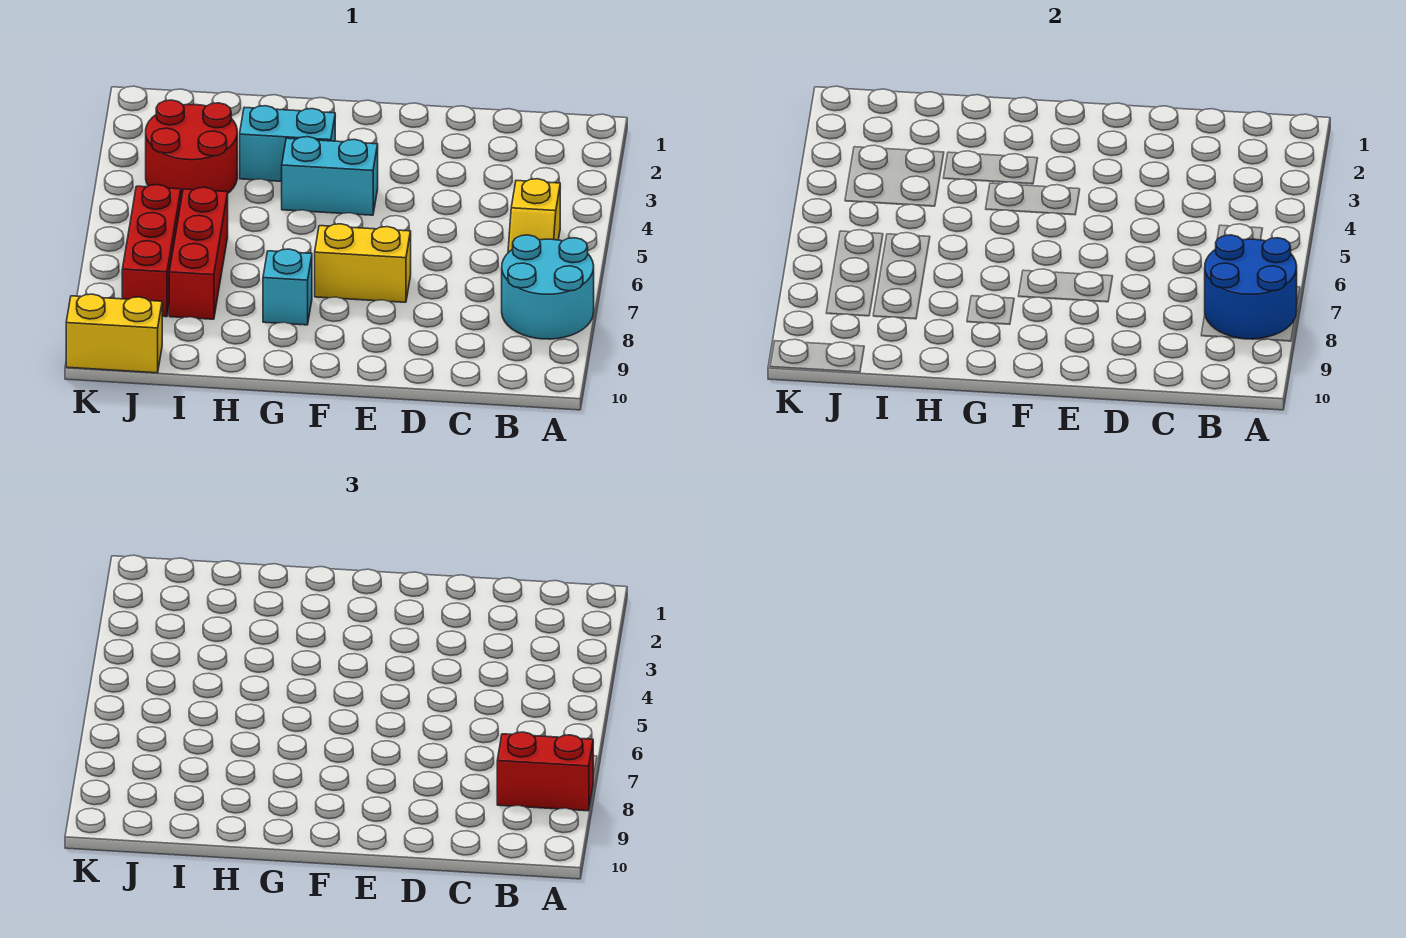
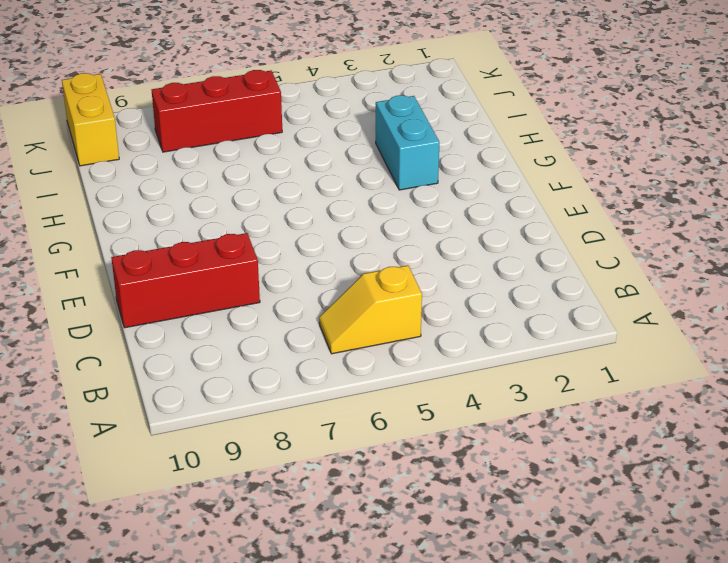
red 1x3 brick [111,233,260,328] -> red 1x3 brick moved to [169,187,228,319]
none -> cyan 2x2 round brick [502,235,594,339]
none -> yellow 1x2 brick [315,224,411,302]
none -> cyan 1x2 brick [282,137,378,215]

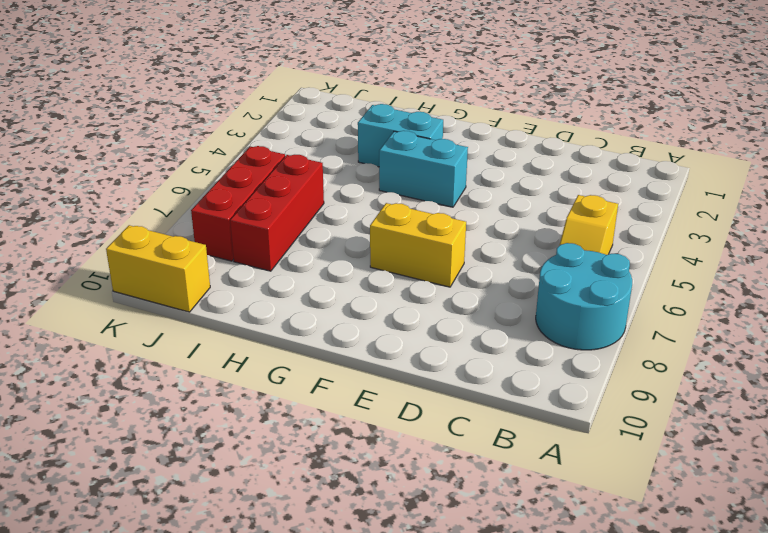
none -> cyan 1x1 brick [263,249,312,325]
none -> red 2x2 round brick [146,100,237,199]
none -> blue 2x2 round brick [1205,235,1297,339]

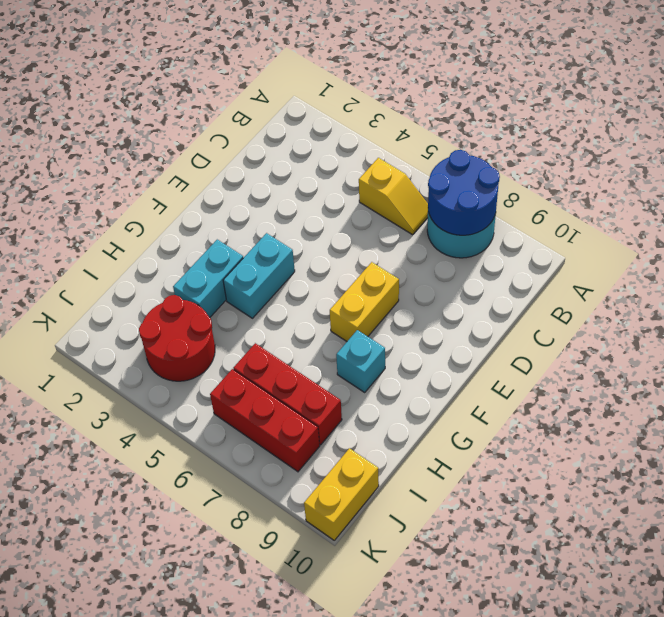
none -> red 1x2 brick [497,732,593,811]

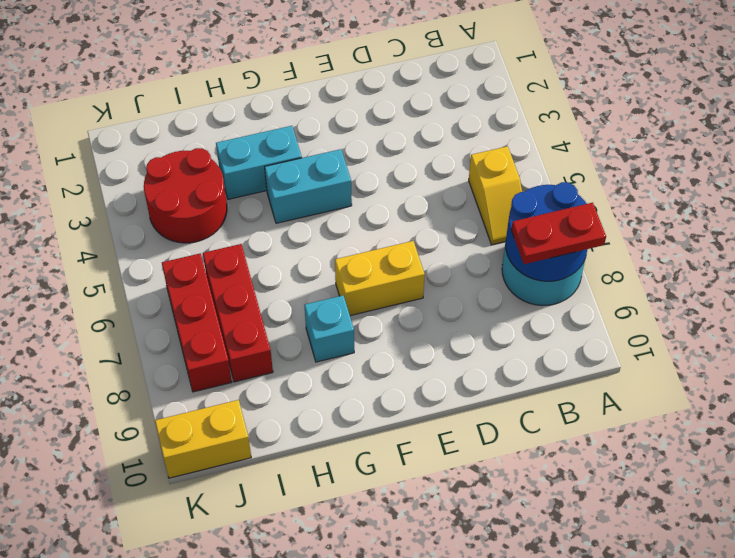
red 1x2 plate [511,203,606,264] -> red 1x2 brick [497,732,593,811]

